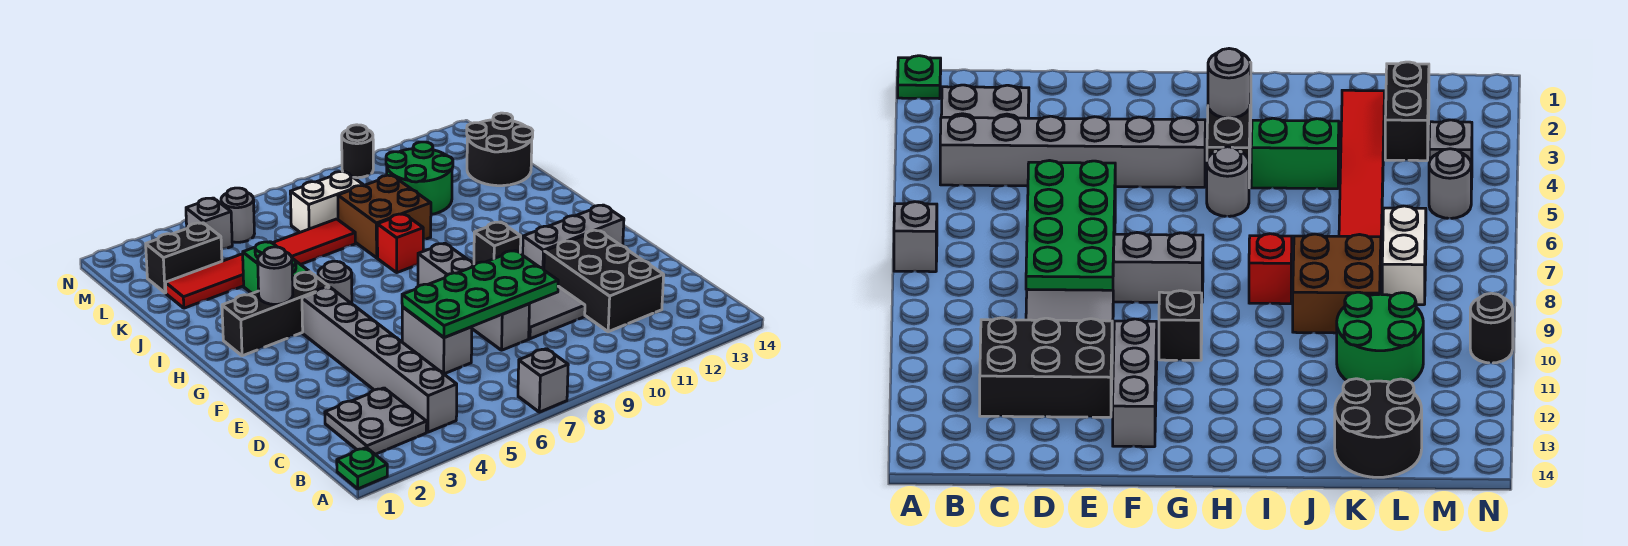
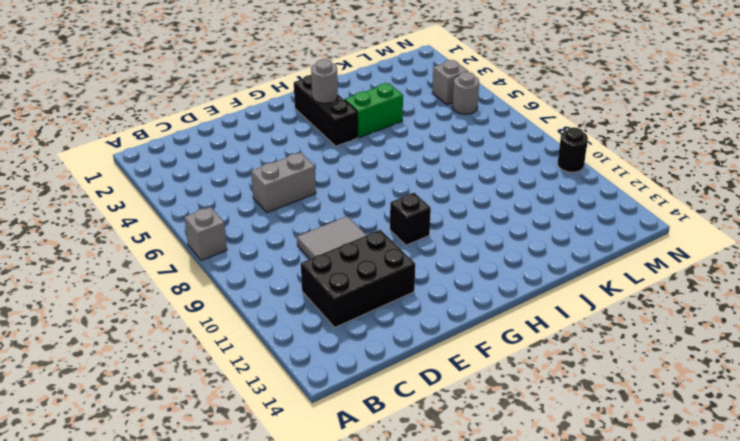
none -> green 1x1 plate [337,448,387,489]
none -> grey 2x2 plate [325,388,427,454]
none -> grey 1x6 brick [302,287,457,432]

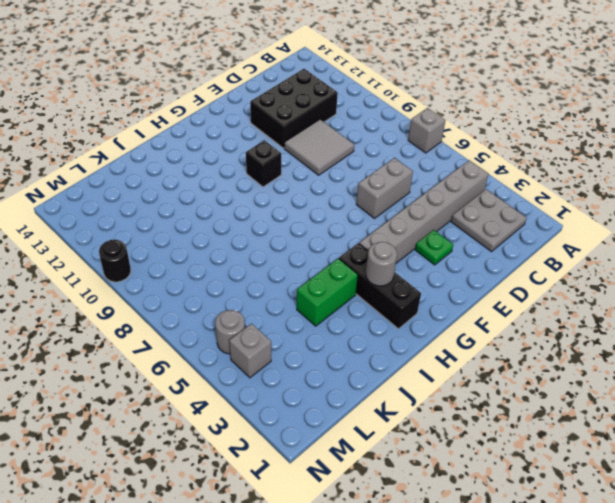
green 1x1 plate [415,230,453,265] -> green 1x1 plate moved to [337,448,387,489]
none -> grey 1x4 brick [418,243,529,350]
none -> grey 1x3 brick [523,205,624,269]
none -> grey 1x1 round brick [318,261,352,304]

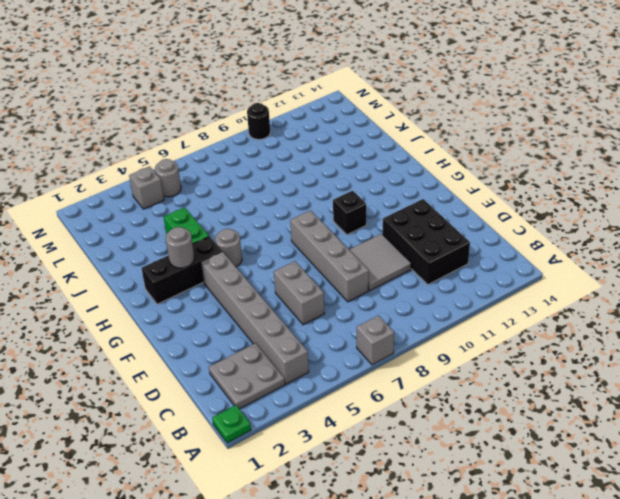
none -> grey 1x3 brick [523,205,624,269]
none -> red 1x1 brick [377,214,423,273]
none -> brown 2x2 brick [338,175,431,258]

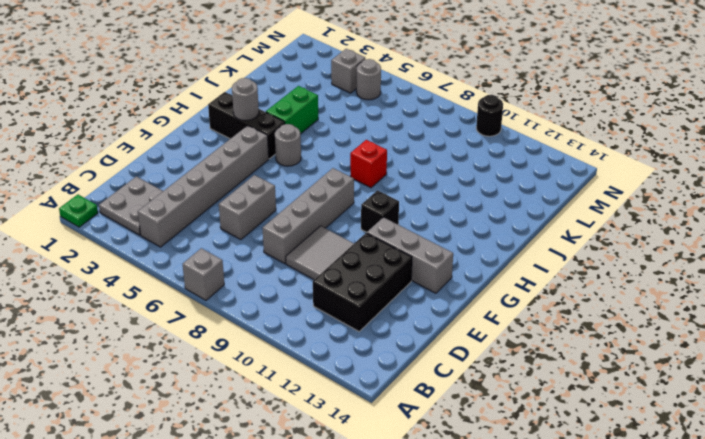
none -> brown 2x2 brick [338,175,431,258]
none -> red 1x6 tile [165,219,355,308]
none -> green 2x2 round brick [386,142,453,215]

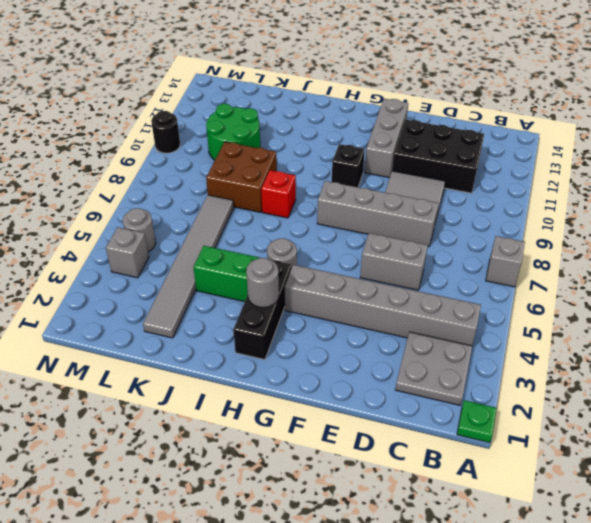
grey 1x6 tile [143,195,234,338] -> red 1x6 tile [165,219,355,308]
none -> black 2x2 round brick [467,113,533,186]
none -> black 1x2 brick [146,223,222,293]
none -> white 1x2 brick [290,172,363,232]

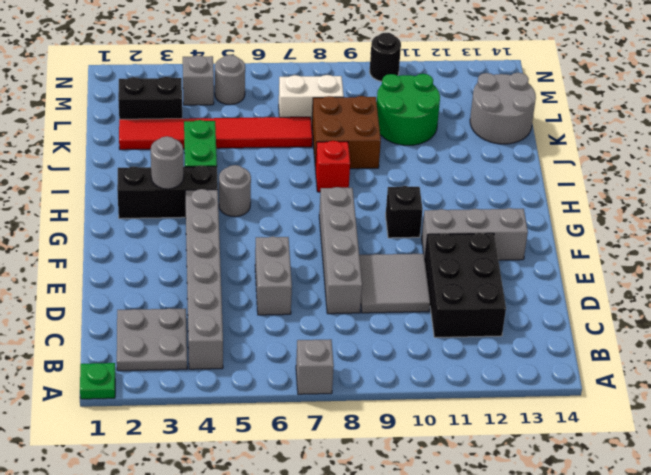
grey 2x2 round brick [470,73,536,144] -> black 2x2 round brick [467,113,533,186]
none -> green 2x4 plate [402,251,558,338]

